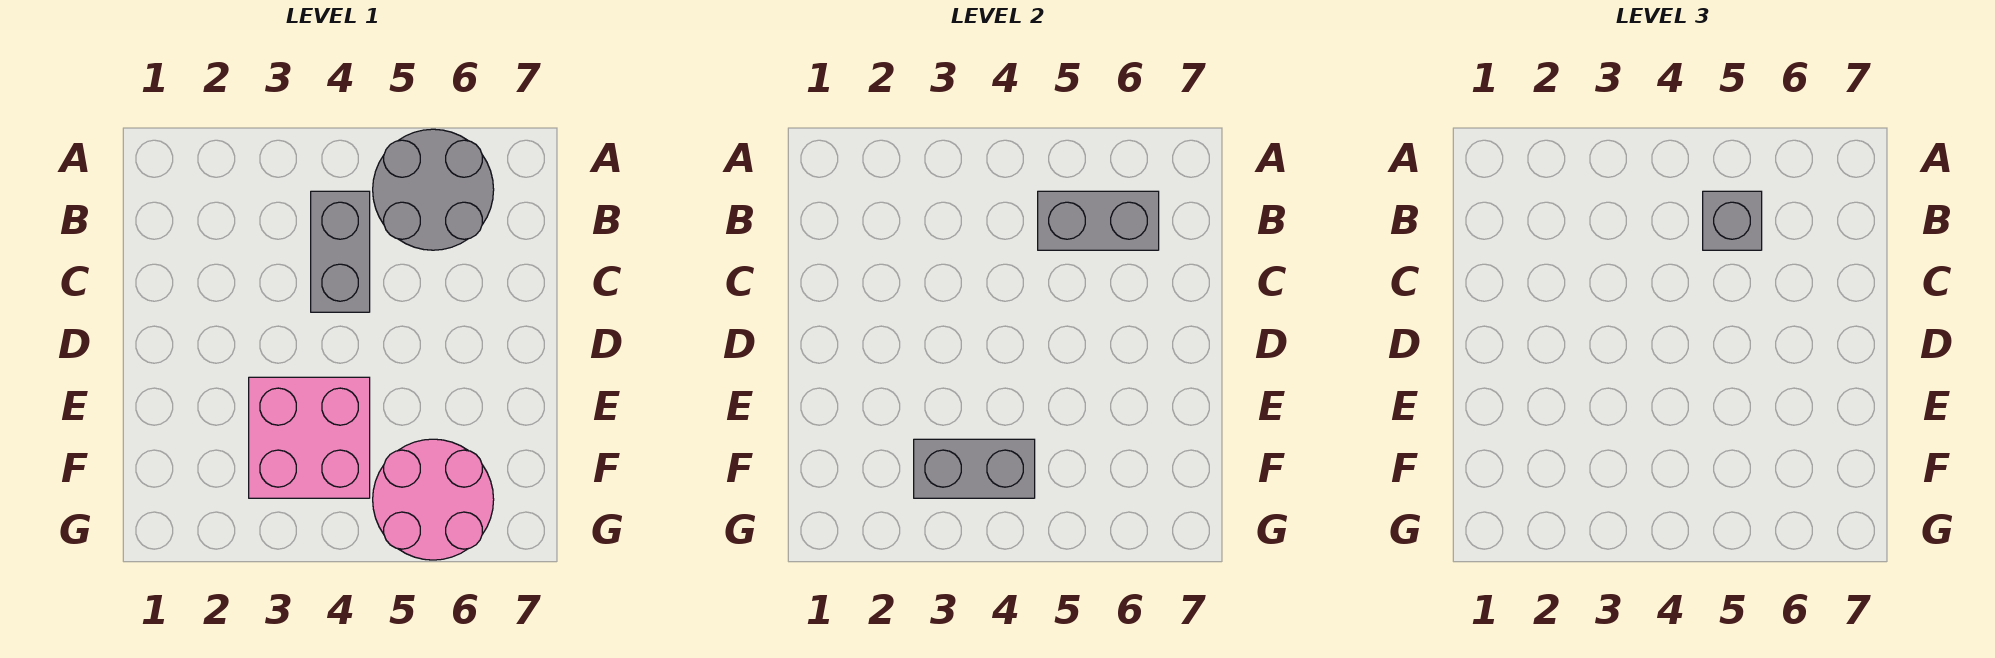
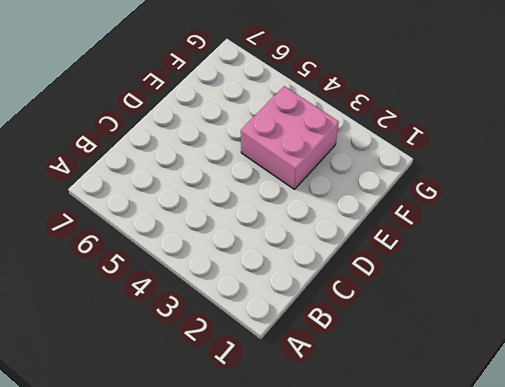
none -> grey 2x2 round brick [373,129,494,250]
none -> grey 1x2 brick [311,191,370,312]

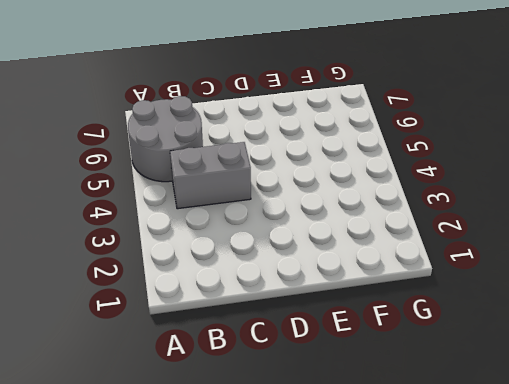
none -> pink 2x2 brick [249,377,370,498]
none -> pink 2x2 round brick [373,439,494,560]

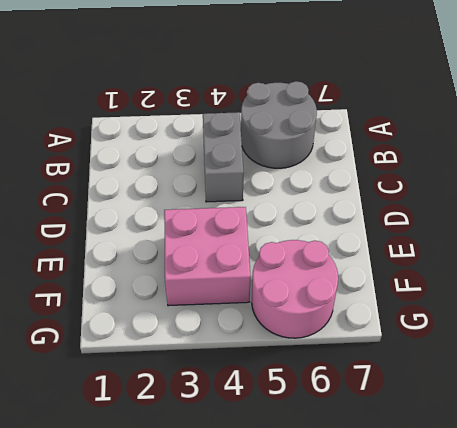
none -> grey 1x2 brick [1038,191,1159,250]
none -> grey 1x2 brick [914,439,1035,498]

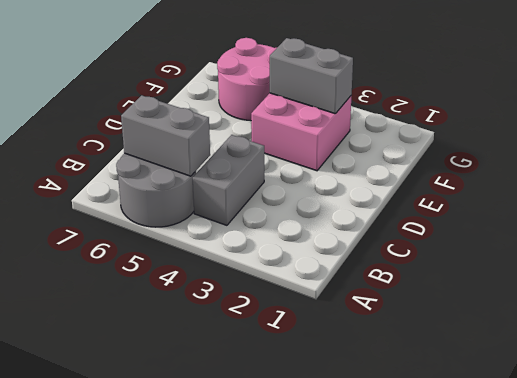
none -> grey 1x1 brick [1703,191,1762,250]

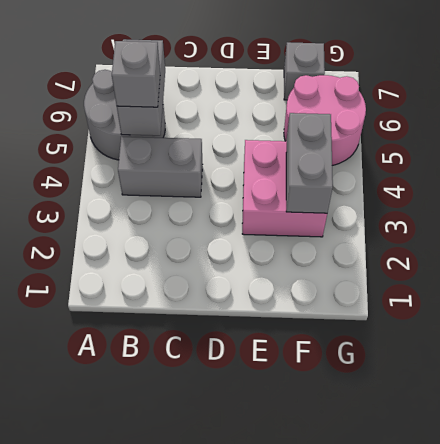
grey 1x1 brick [284,42,325,100] -> none

